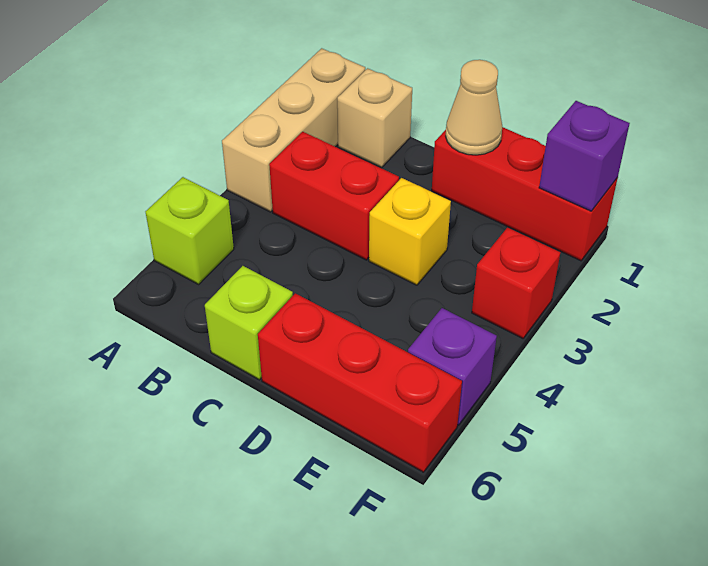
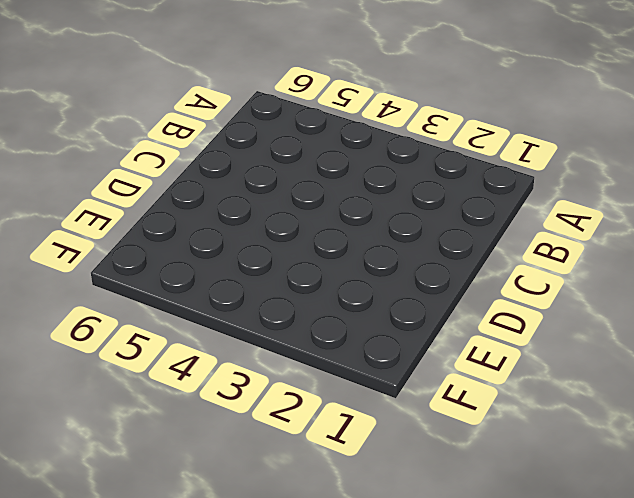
none -> tan 1x3 brick [222,48,365,212]
none -> lime 1x1 brick [146,177,234,284]
none -> tan 1x1 brick [337,68,412,167]

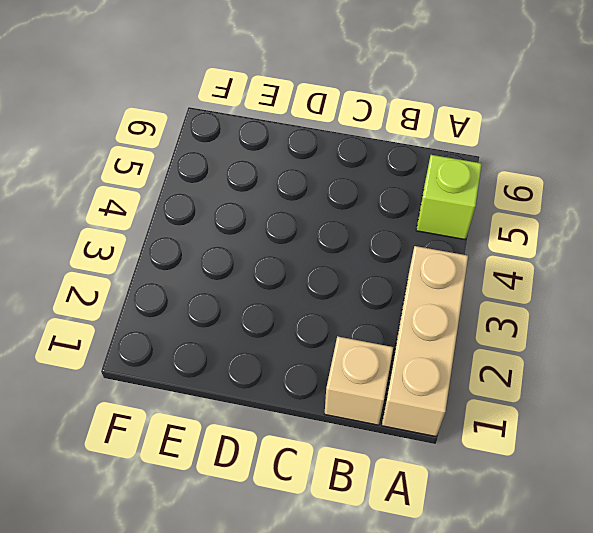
none -> red 1x2 brick [269,132,399,260]
none -> lime 1x1 brick [205,266,293,380]
none -> red 1x3 brick [432,127,618,261]

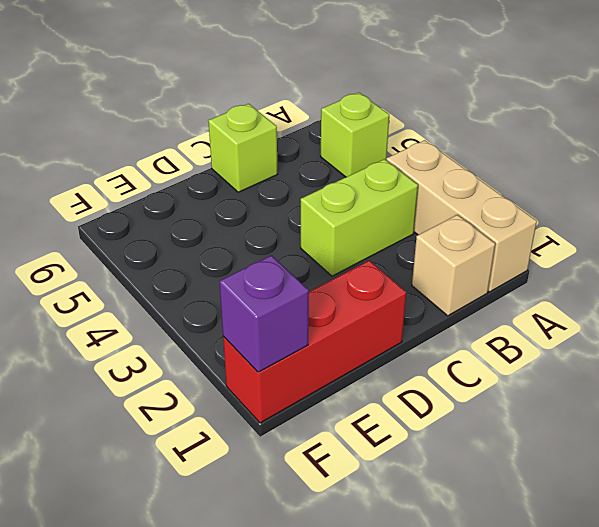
lime 1x2 brick [301,159,418,276] -> red 1x2 brick [269,132,399,260]
none -> yellow 1x1 brick [369,178,451,285]
none -> red 1x3 brick [258,293,462,472]
none -> red 1x1 brick [472,227,560,338]

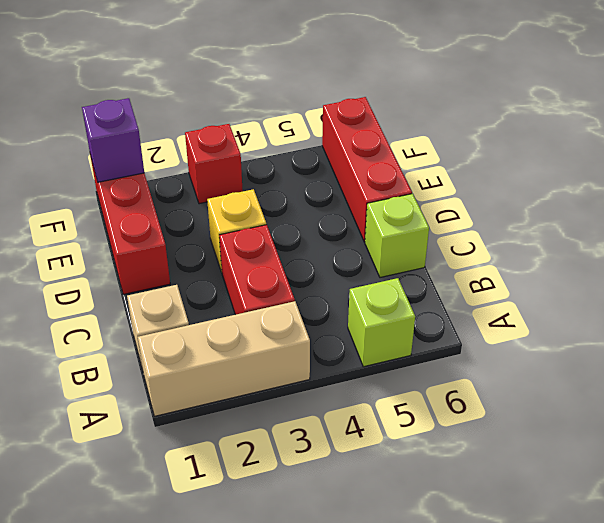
none -> purple 1x1 brick [408,308,497,425]
none -> tan 1x1 cone [446,60,502,155]

